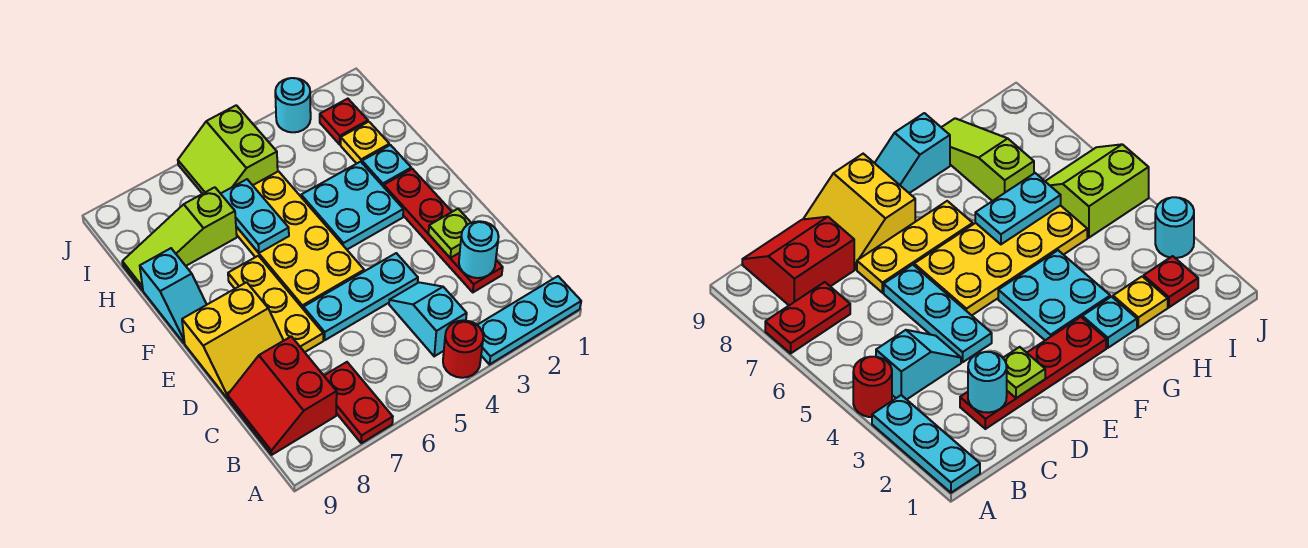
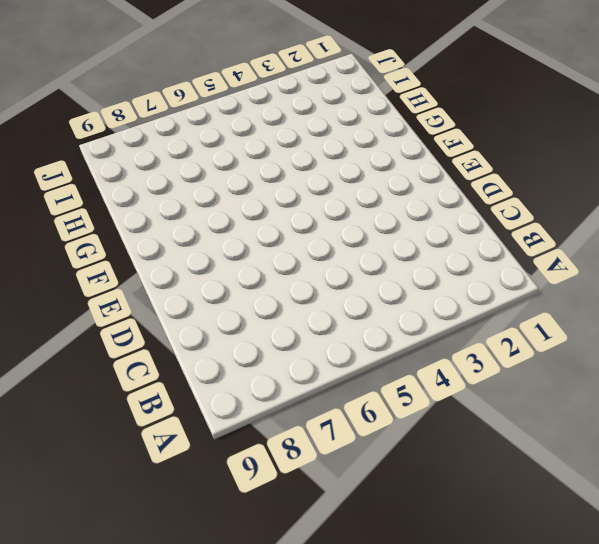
none -> cyan 1x3 plate [477,276,581,364]
none -> red 1x1 round brick [443,320,483,378]
none -> red 1x2 plate [324,362,393,443]

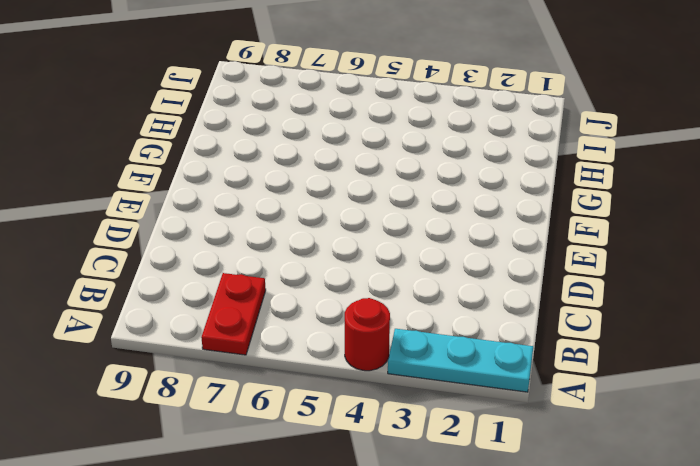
none -> cyan 1x2 slope [389,282,467,356]
none -> red 2x2 slope [228,336,337,455]
none -> red 1x4 plate [384,169,503,292]

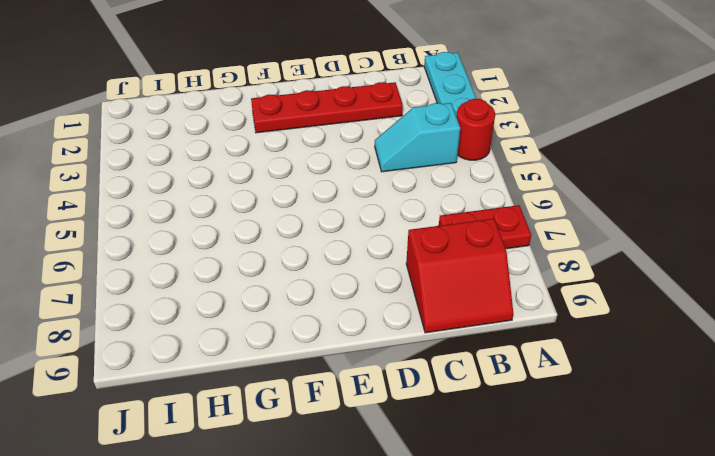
none -> cyan 1x3 plate [303,253,418,340]
none -> yellow 1x3 plate [228,256,323,352]
none -> yellow 2x2 slope [182,282,284,398]

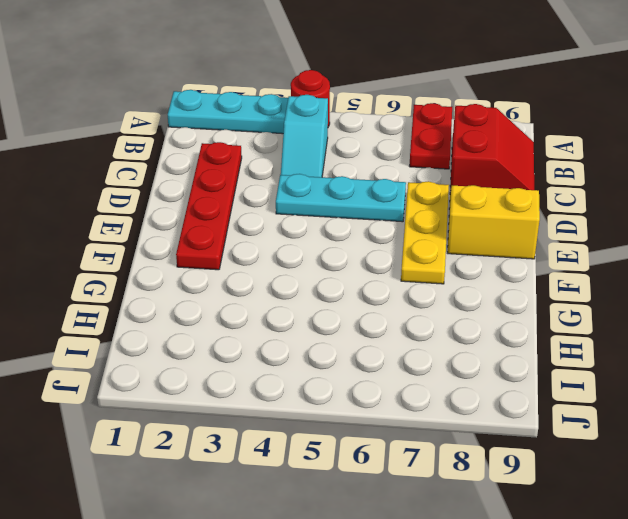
none -> yellow 2x4 plate [236,171,364,308]
none -> cyan 2x2 plate [301,162,403,249]
none -> cyan 1x2 slope [140,248,207,343]

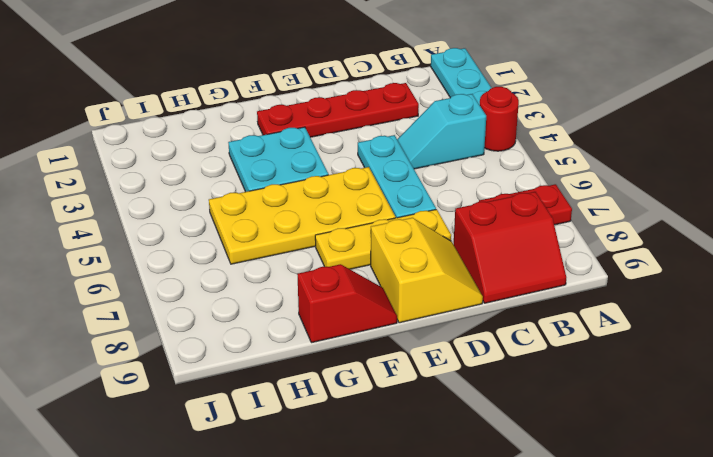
red 1x2 slope [297,264,397,343] -> cyan 1x2 slope [140,248,207,343]
none -> cyan 1x1 plate [362,145,411,187]
none -> yellow 1x1 plate [341,122,389,164]
none -> lime 1x3 slope [122,187,237,290]

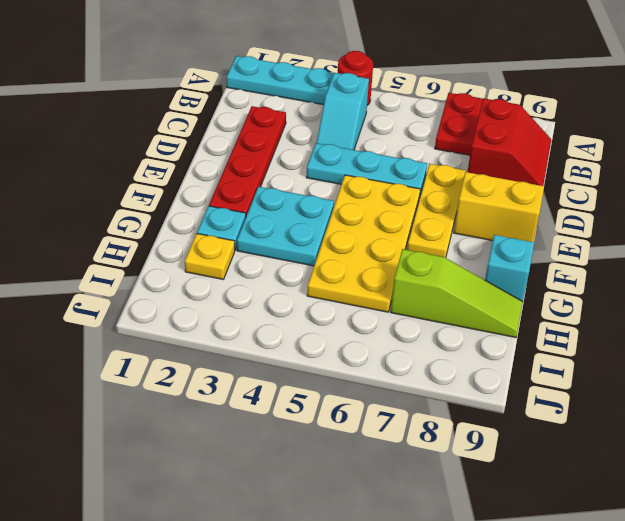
none -> red 1x1 plate [320,99,368,144]
none -> lime 2x2 slope [178,105,278,194]
none -> cyan 1x1 round brick [275,78,311,132]

